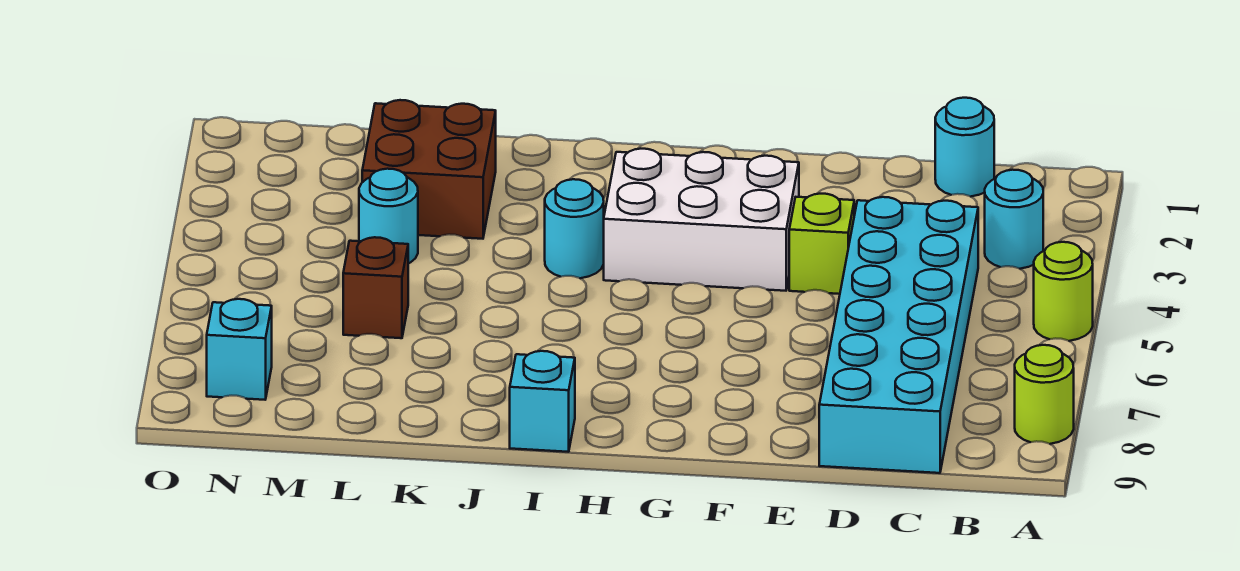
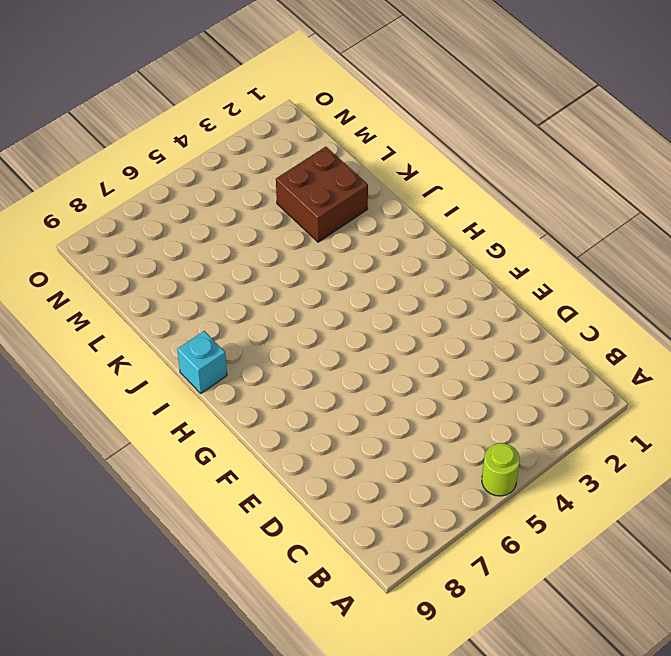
none -> lime 1x1 round brick [1015,345,1074,444]
none -> cyan 1x1 round brick [985,170,1043,269]
none -> cyan 1x1 round brick [935,98,994,197]

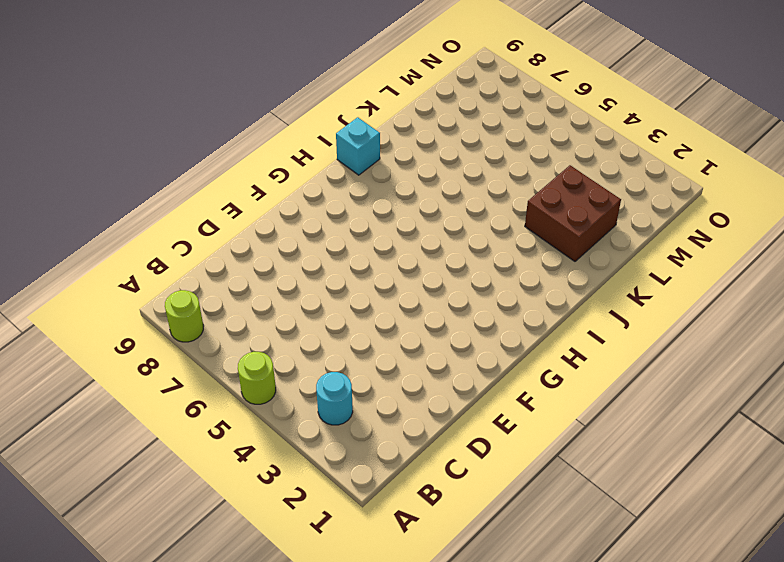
none -> cyan 1x1 round brick [935,98,994,197]
none -> cyan 2x6 brick [819,197,978,473]
none -> lime 1x1 brick [789,194,854,294]

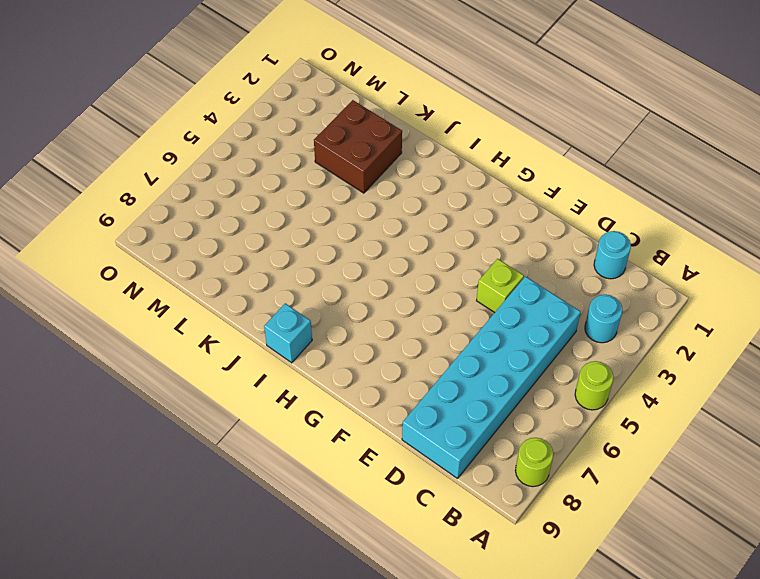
none -> white 2x3 brick [604,149,799,291]
none -> cyan 1x1 round brick [545,179,604,278]
none -> cyan 1x1 round brick [359,169,418,263]

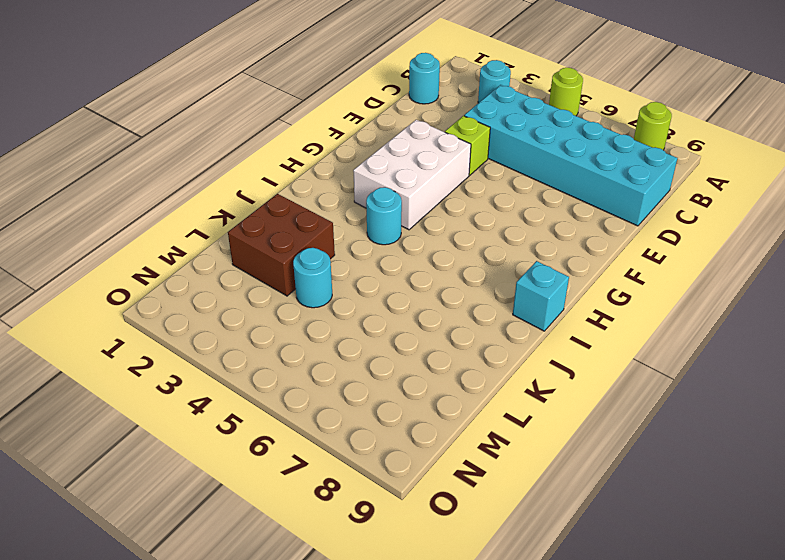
none -> brown 1x1 brick [343,237,408,338]
none -> cyan 1x1 brick [207,299,272,400]

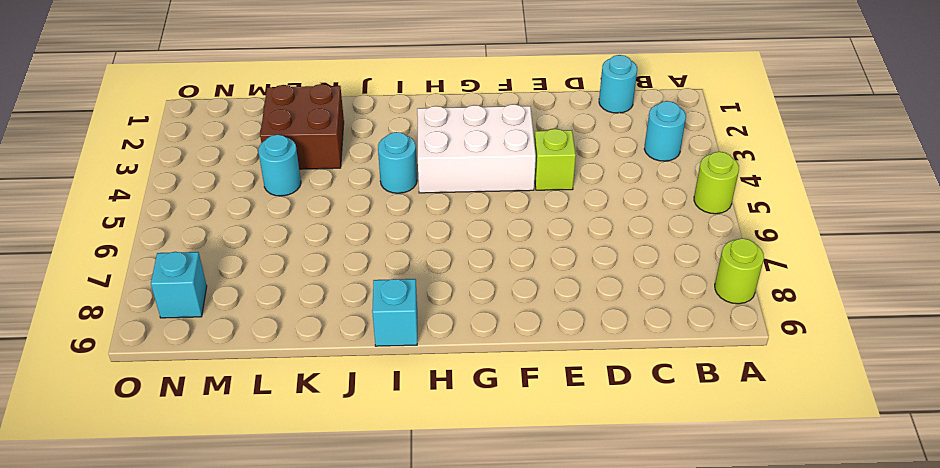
none -> cyan 2x6 brick [819,197,978,473]
none -> brown 1x1 brick [343,237,408,338]

